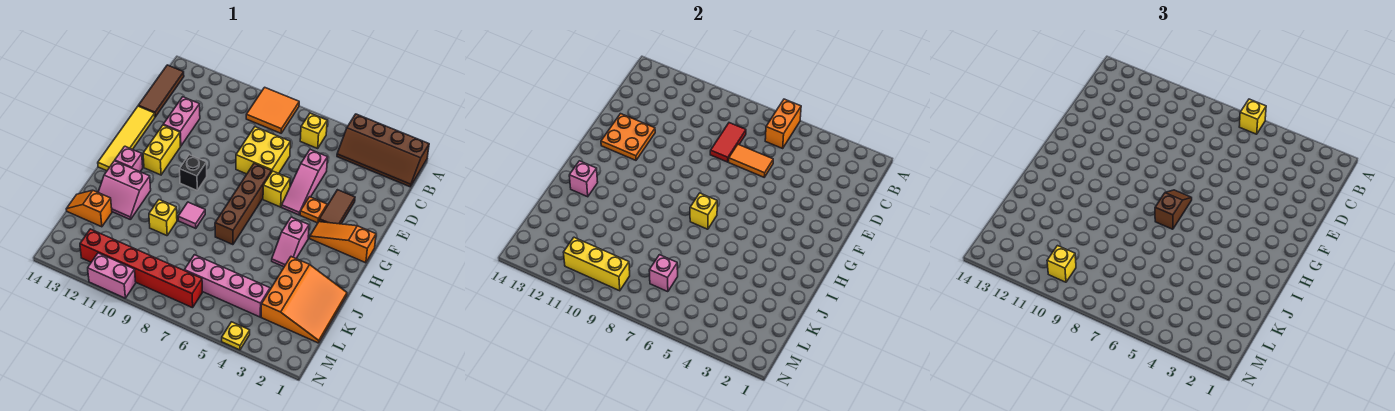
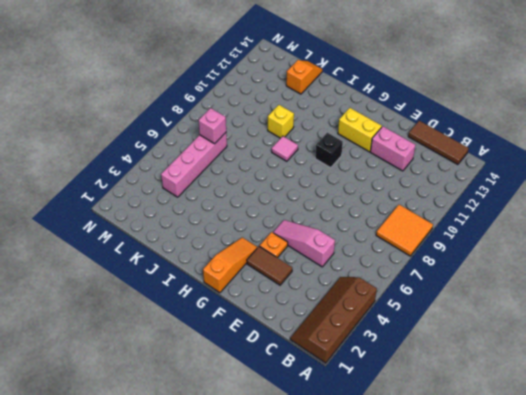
none -> yellow 1x1 brick [300,113,327,148]
none -> yellow 2x2 brick [236,127,290,174]
none -> yellow 1x4 tile [98,106,155,171]
none -> yellow 1x1 brick [263,171,290,207]

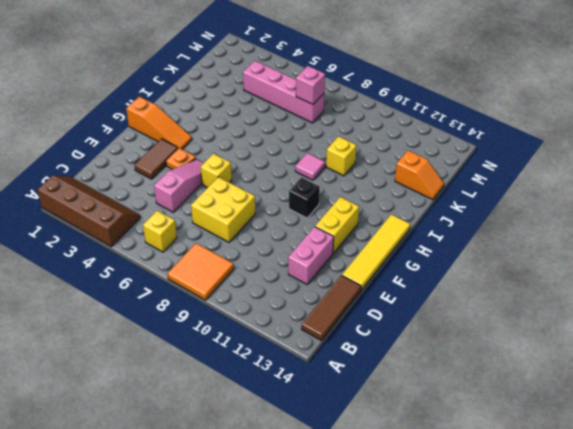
none -> brown 1x4 brick [215,163,272,245]
none -> pink 1x2 slope [272,217,309,267]
none -> pink 1x1 brick [115,146,143,172]
none -> pink 2x2 slope [98,161,151,220]

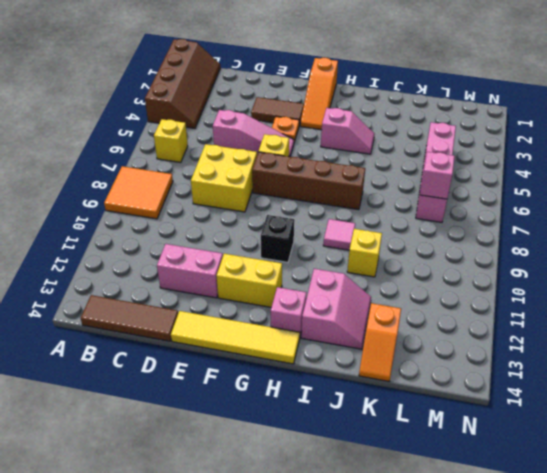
none -> orange 3x3 slope [261,257,347,343]
none -> red 1x6 brick [80,229,202,308]
none -> yellow 1x1 plate [222,322,250,350]
none -> pink 1x2 brick [88,253,136,298]

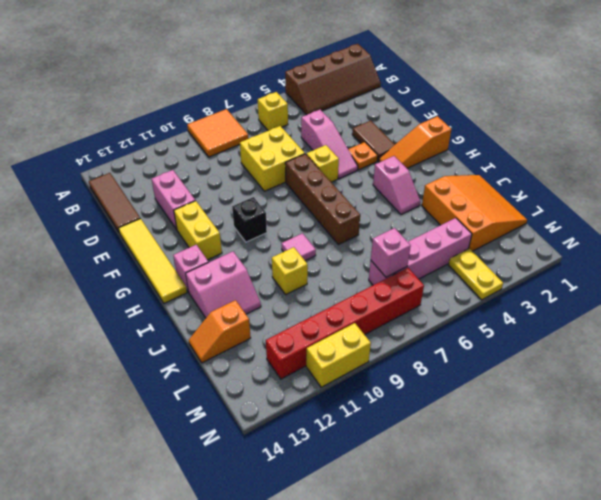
yellow 1x2 plate [449,248,503,300] -> yellow 1x1 plate [222,322,250,350]
yellow 1x2 brick [306,323,371,387] -> pink 1x2 brick [88,253,136,298]
none -> orange 1x2 brick [765,99,801,148]
none -> red 1x2 tile [710,123,746,162]
none -> orange 1x2 tile [729,144,773,177]
none -> orange 2x2 plate [601,114,655,160]

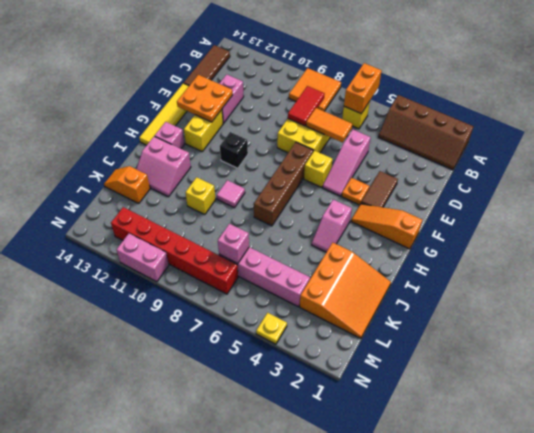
none -> yellow 1x1 brick [690,193,717,229]
none -> pink 1x1 brick [569,161,598,197]
none -> yellow 1x3 brick [563,237,630,291]
none -> yellow 1x1 brick [1239,99,1266,134]

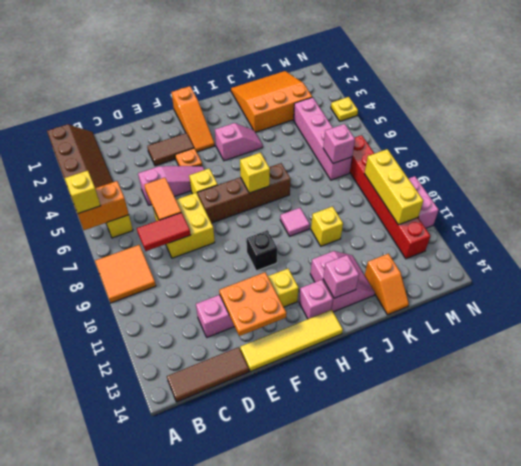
none -> brown 1x2 slope [1155,190,1192,229]
none -> yellow 1x1 brick [1047,246,1076,282]

